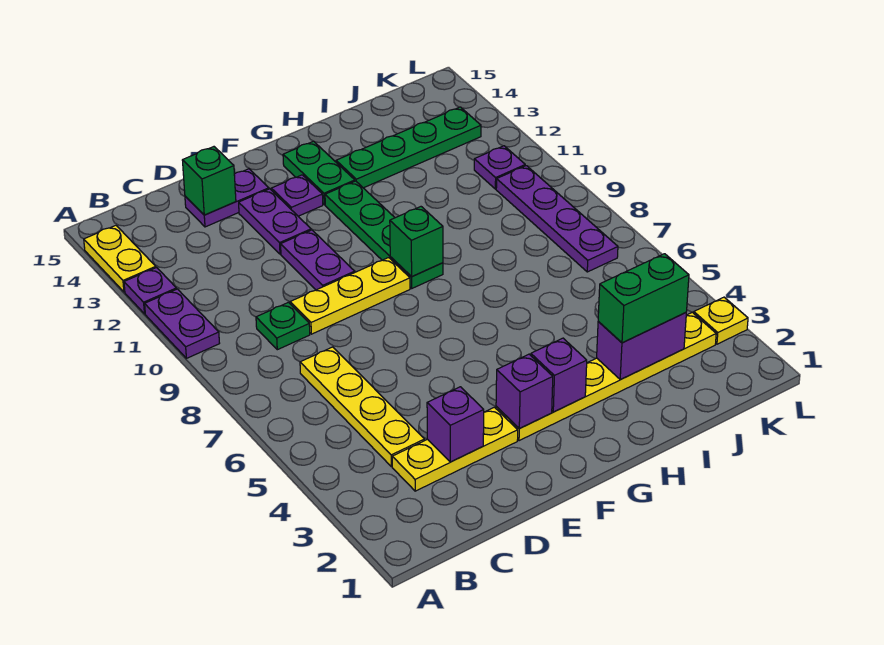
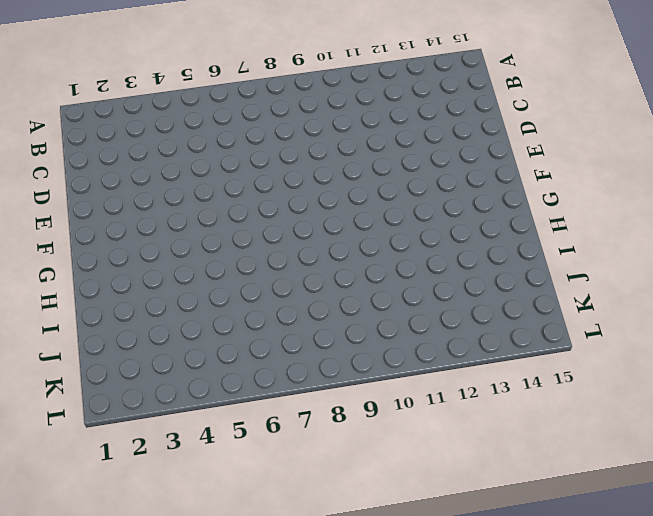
none -> purple 1x2 plate [145,289,220,358]
none -> purple 1x1 plate [124,268,176,314]
none -> yellow 1x2 plate [84,225,156,292]

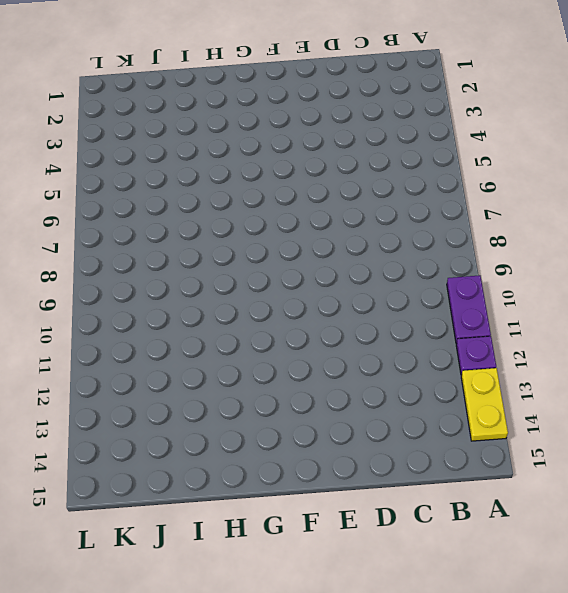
none -> yellow 1x3 plate [392,407,518,491]
none -> yellow 1x4 plate [300,347,424,467]
none -> green 1x1 plate [256,302,310,350]

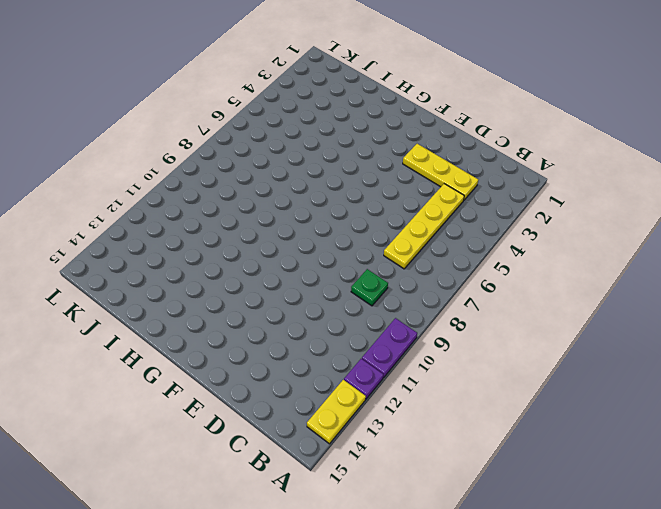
none -> yellow 1x3 plate [290,258,410,334]
none -> purple 1x2 plate [185,169,269,227]
none -> purple 1x2 plate [281,230,355,290]

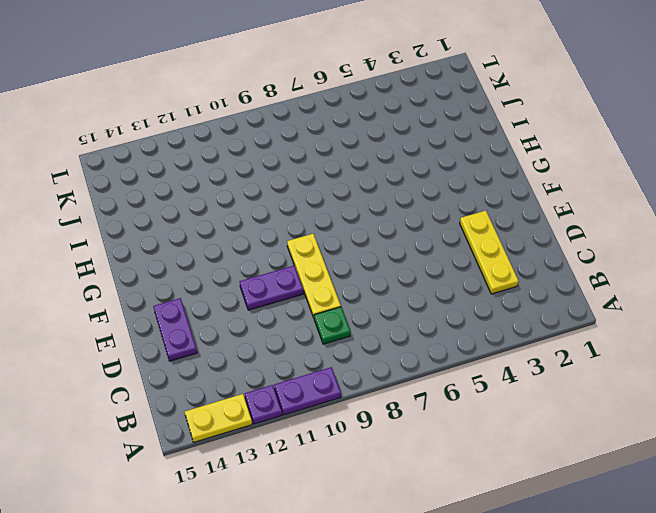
none -> yellow 1x4 plate [300,347,424,467]
none -> purple 1x2 plate [239,189,311,254]
none -> yellow 1x6 plate [496,312,716,441]

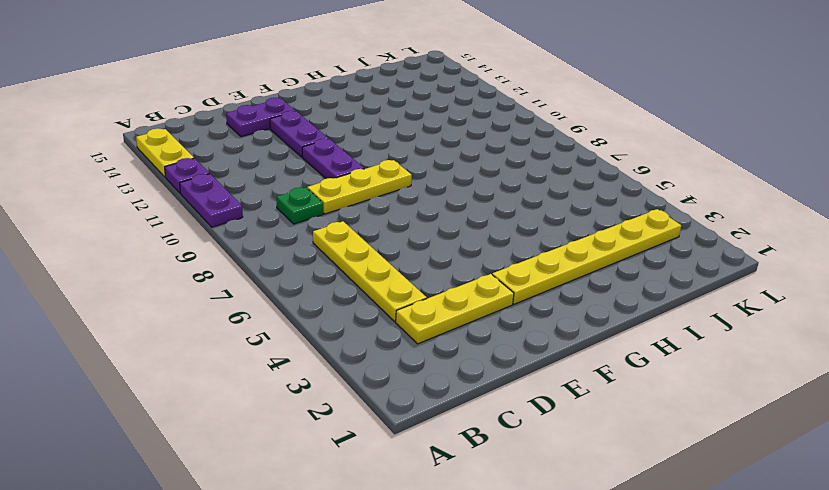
none -> purple 1x1 plate [271,175,323,216]
none -> green 1x4 plate [325,181,443,288]
none -> green 1x2 plate [283,141,355,205]

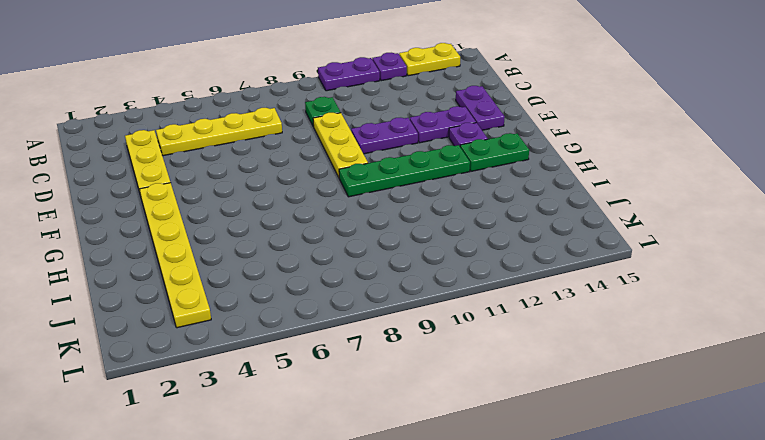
none -> green 1x4 plate [336,107,481,188]
none -> purple 1x4 plate [496,166,618,272]
none -> purple 1x1 plate [474,146,525,189]

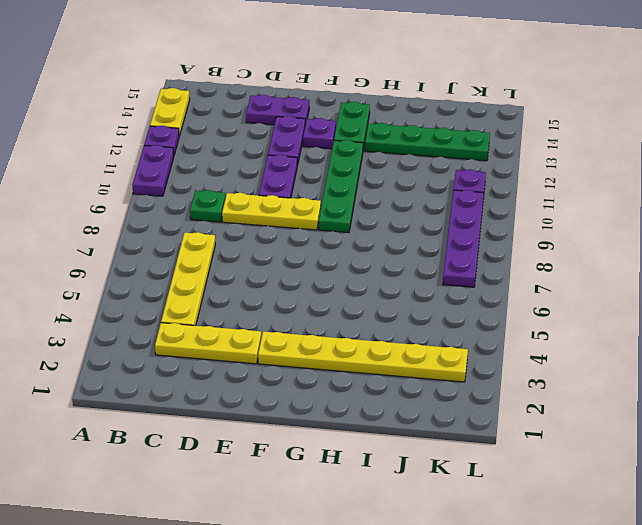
none -> yellow 1x1 plate [694,297,748,344]
none -> purple 1x1 brick [427,387,484,462]
none -> green 1x1 brick [182,147,236,215]

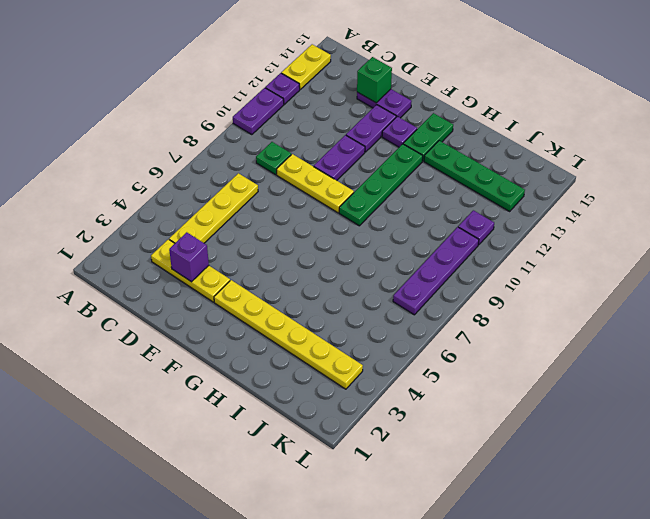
none -> yellow 1x1 plate [694,297,748,344]
none -> purple 1x1 brick [496,354,553,429]
none -> purple 1x1 brick [531,338,587,412]

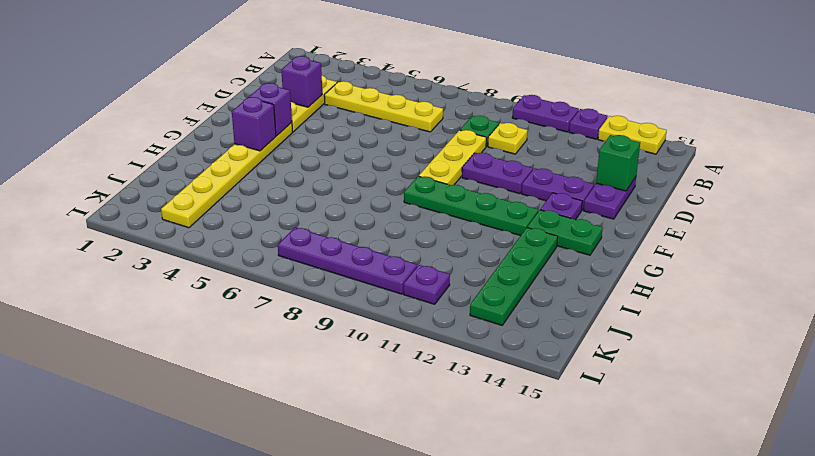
yellow 1x1 plate [488,123,527,154] -> yellow 1x1 plate moved to [694,297,748,344]
none -> green 1x1 brick [390,207,443,277]
none -> purple 1x2 brick [597,313,686,380]
none -> green 1x2 brick [598,254,689,343]

